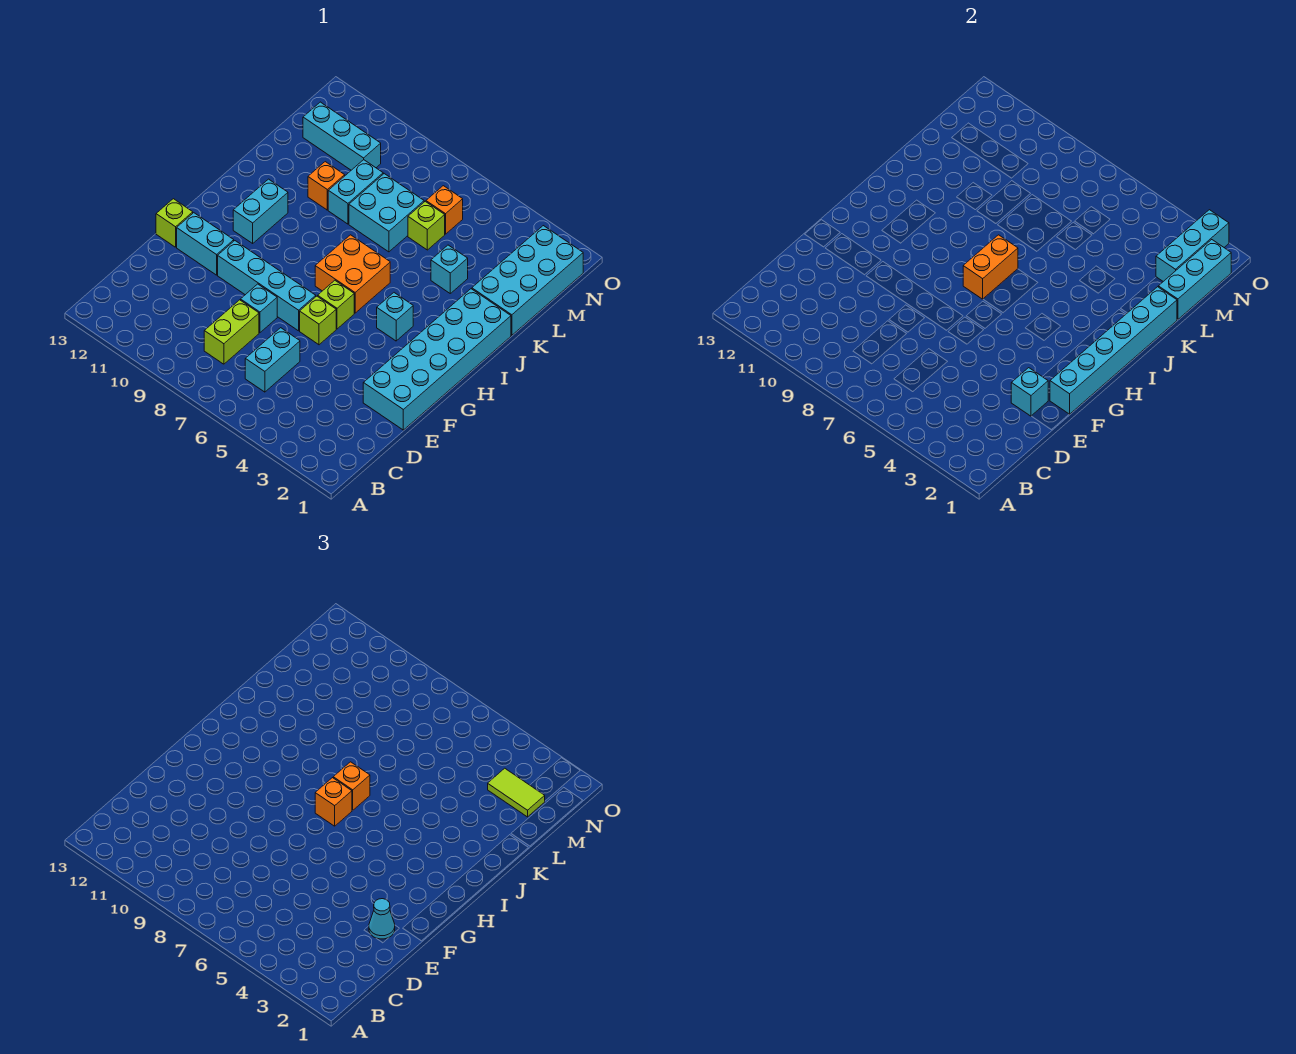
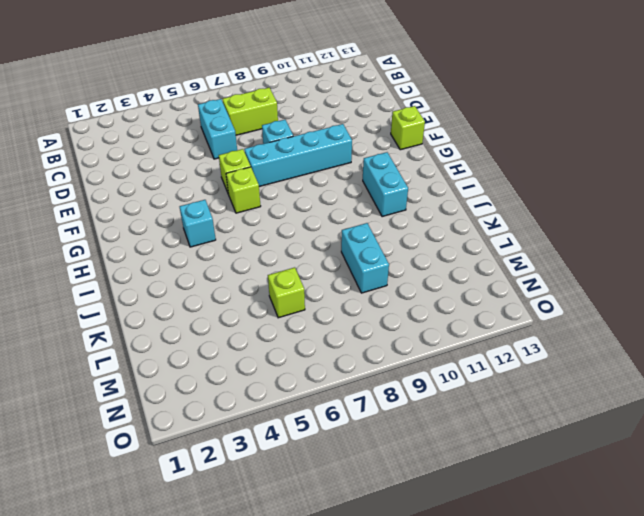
lime 1x2 brick [223,88,278,135] -> lime 1x2 brick turned to [204,300,259,364]
none -> cyan 2x6 brick [363,289,511,430]
none -> cyan 1x2 brick [177,213,234,275]
none -> orange 2x2 brick [315,235,390,313]

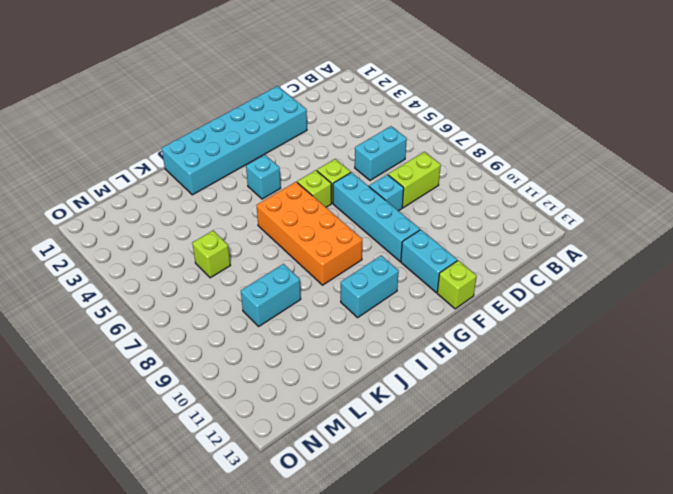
orange 2x4 brick [257,182,362,285] -> orange 2x2 brick [315,235,390,313]
none -> cyan 2x4 brick [472,226,583,335]
none -> cyan 1x1 brick [431,245,468,293]
none -> cyan 2x2 brick [349,174,424,252]

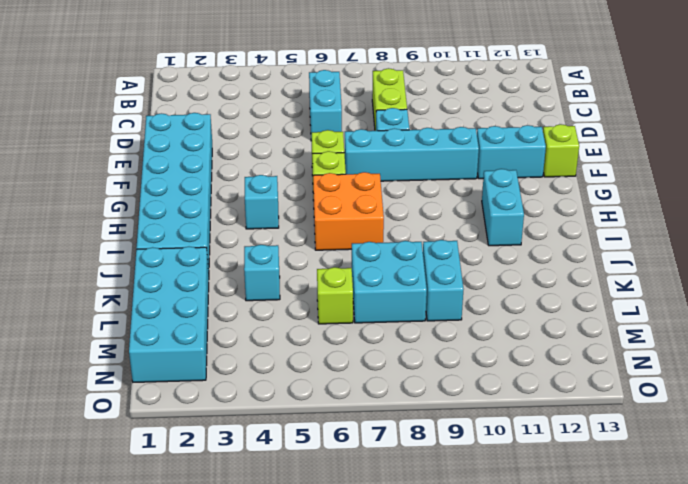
none -> orange 1x1 brick [308,162,345,210]
none -> orange 1x1 brick [426,186,463,234]
none -> cyan 1x3 brick [303,102,381,170]

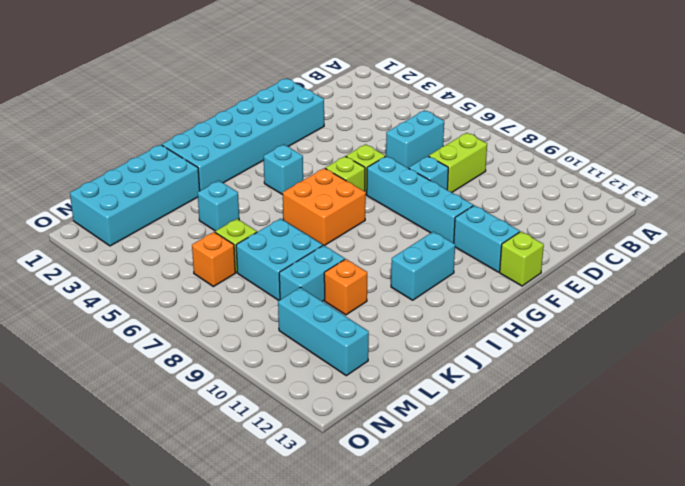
none -> cyan 1x1 brick [1011,368,1048,416]
none -> cyan 1x6 brick [1050,287,1177,414]
none -> orange 1x2 brick [963,235,1018,299]

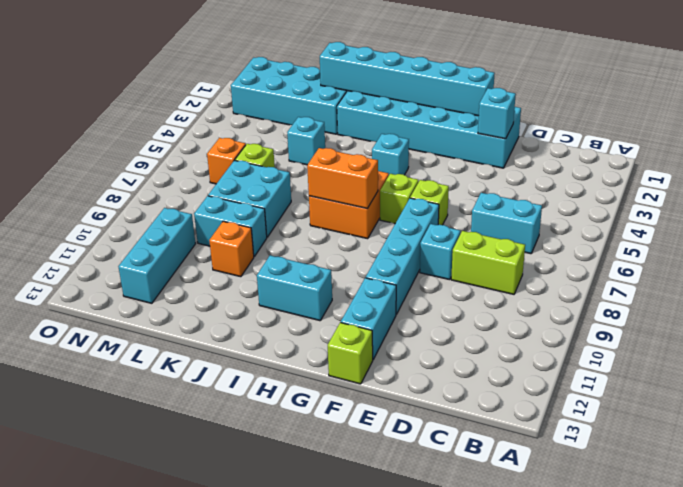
none -> cyan 1x3 brick [1158,240,1231,319]
none -> cyan 1x3 brick [1156,210,1229,281]
none -> cyan 1x1 cone [369,899,395,939]

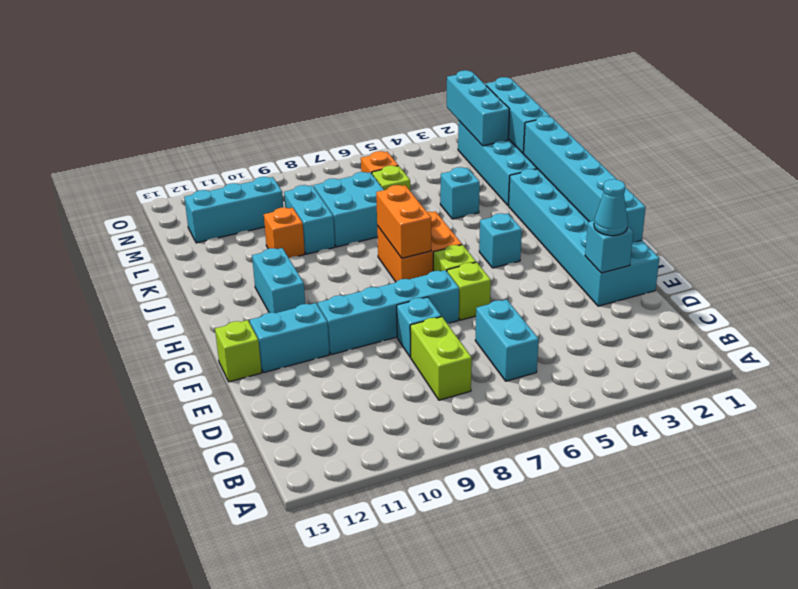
none -> orange 1x1 brick [315,778,352,826]
none -> orange 1x1 brick [333,762,370,810]
none -> lime 1x2 tile [488,768,545,817]

